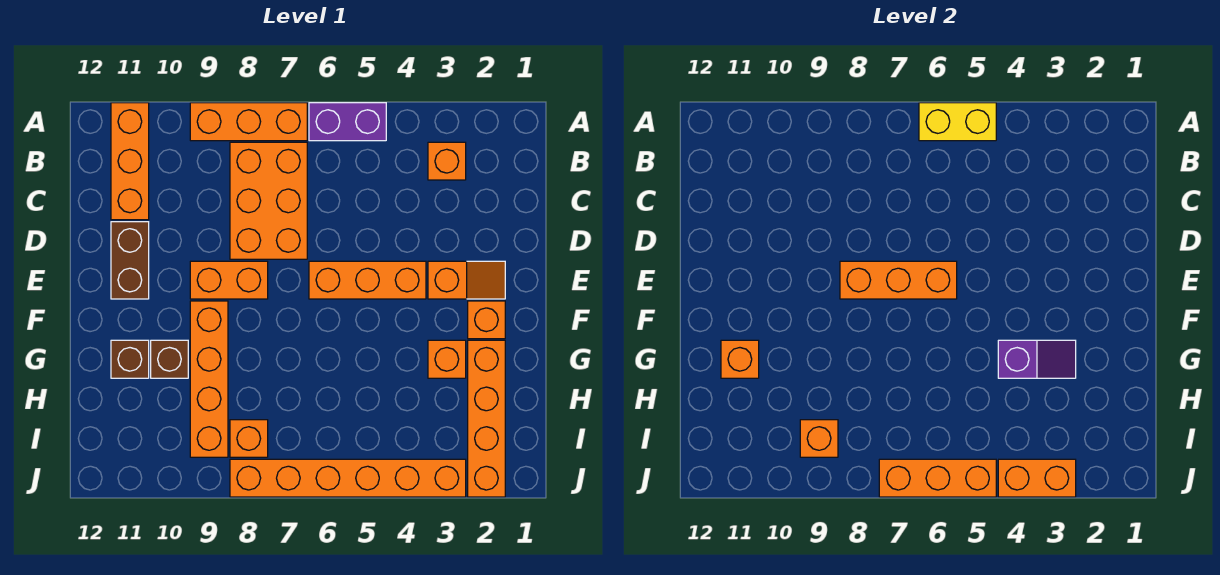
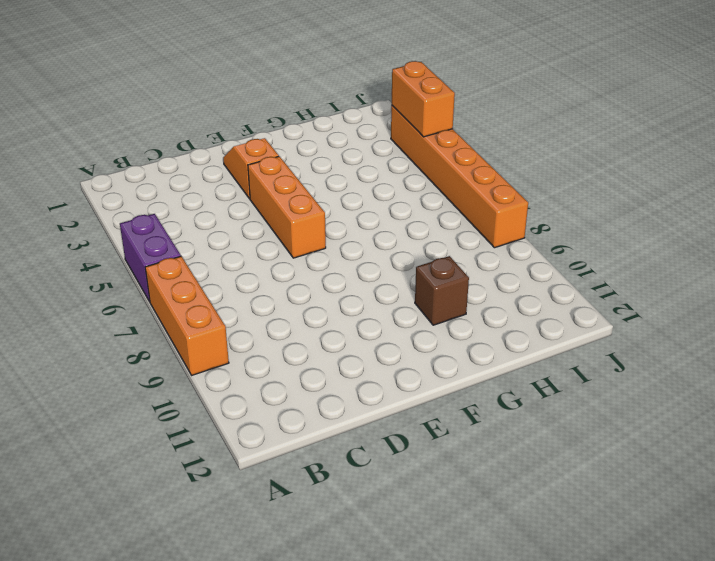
none -> orange 1x3 brick [111,103,149,220]
none -> orange 1x1 brick [428,142,466,180]
none -> orange 2x3 brick [230,142,307,259]

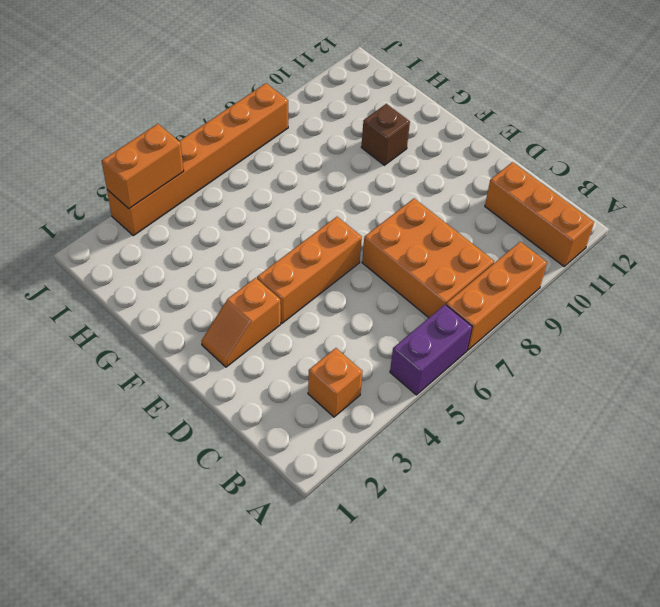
none -> brown 1x2 brick [111,222,149,299]
none -> orange 1x2 brick [190,261,268,299]
none -> orange 1x1 brick [468,301,505,339]

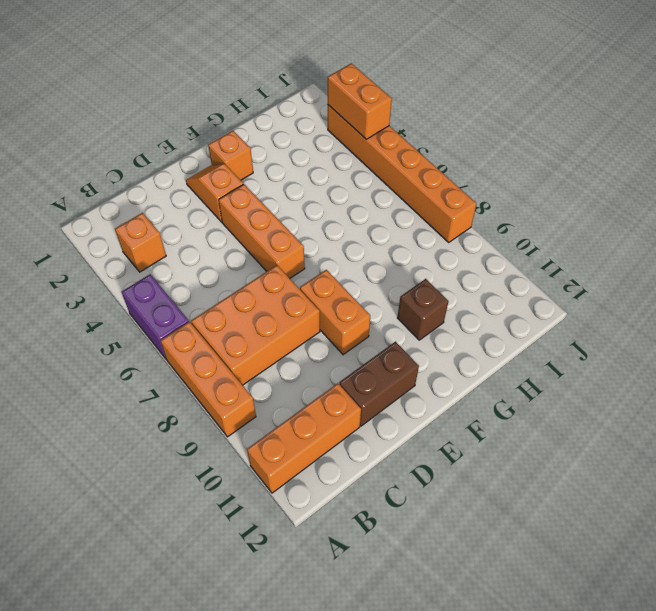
none -> orange 1x4 brick [190,301,228,457]
none -> orange 1x4 brick [468,340,505,497]
none -> orange 1x1 brick [428,340,466,378]

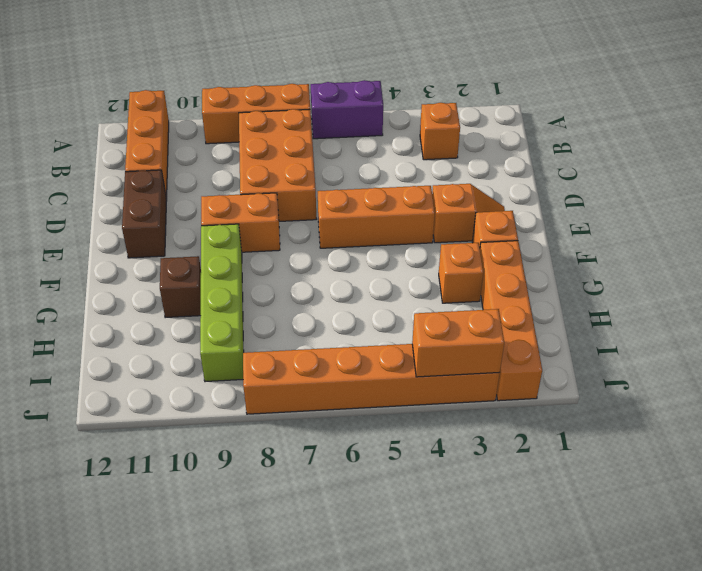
lime 1x4 brick [200,224,244,382] -> orange 1x4 brick [190,301,228,457]
none -> brown 1x1 brick [111,340,149,378]
none -> orange 1x1 brick [230,420,268,457]
none -> yellow 1x2 brick [919,103,996,141]

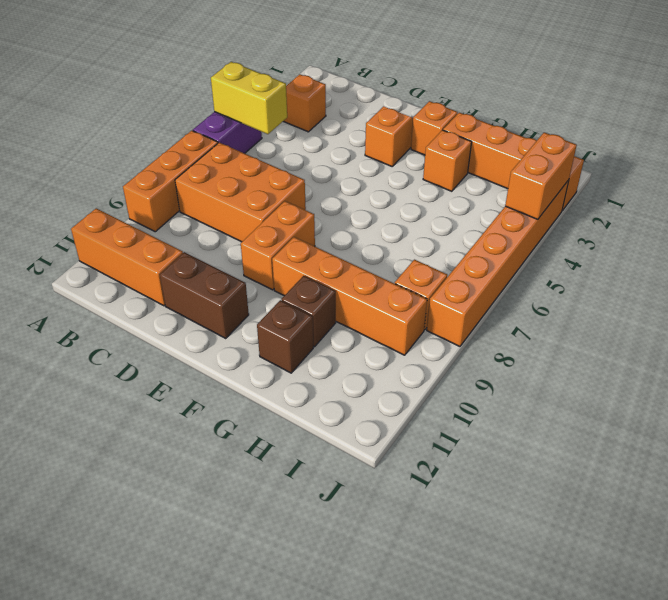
yellow 1x2 brick [211,62,287,134] -> yellow 1x2 brick turned to [919,103,996,141]
none -> orange 1x3 brick [309,261,426,299]
none -> orange 1x3 brick [840,261,957,299]
none -> purple 1x2 slope [998,340,1076,378]

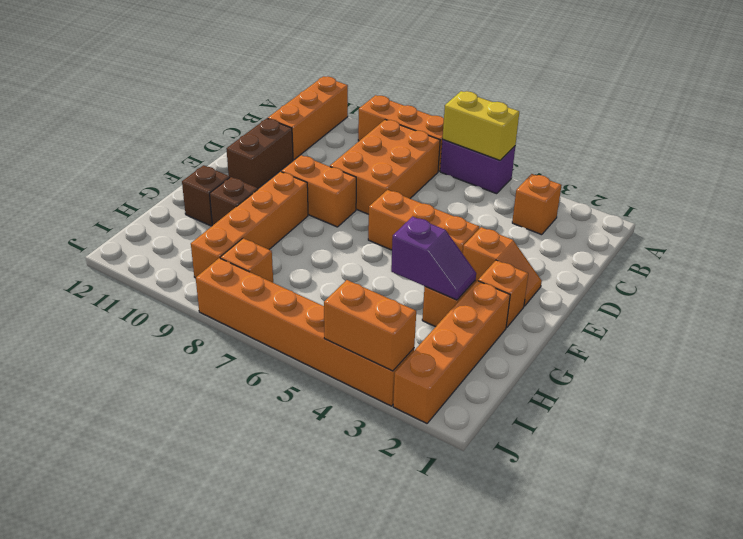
none -> orange 1x3 brick [840,261,957,299]
none -> orange 1x1 brick [721,340,759,378]
none -> orange 1x1 brick [800,420,838,457]

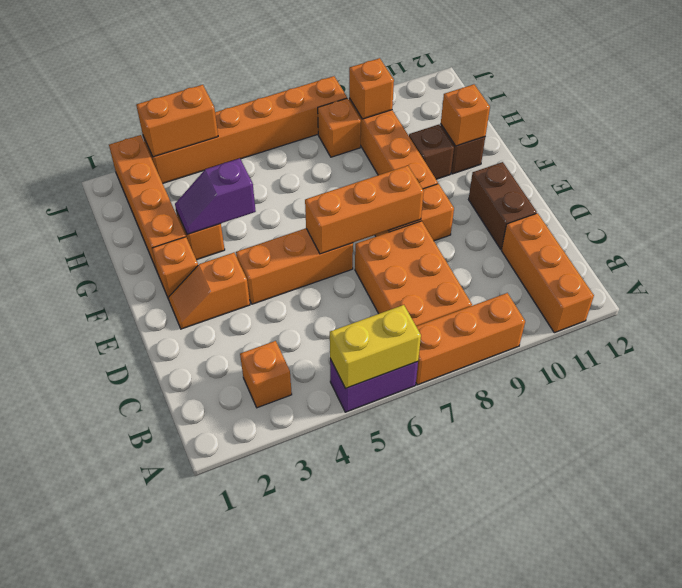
none -> orange 1x3 brick [879,459,996,497]

